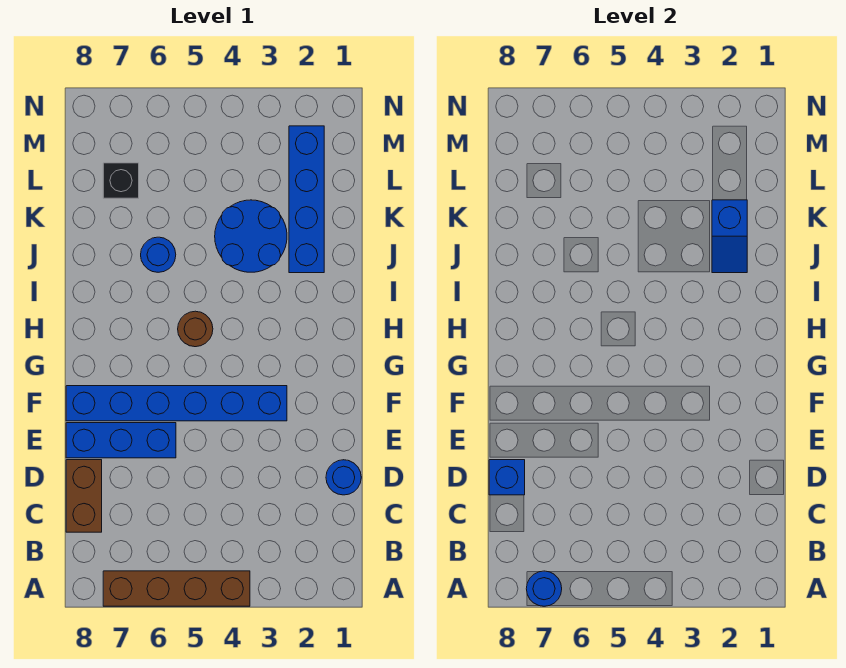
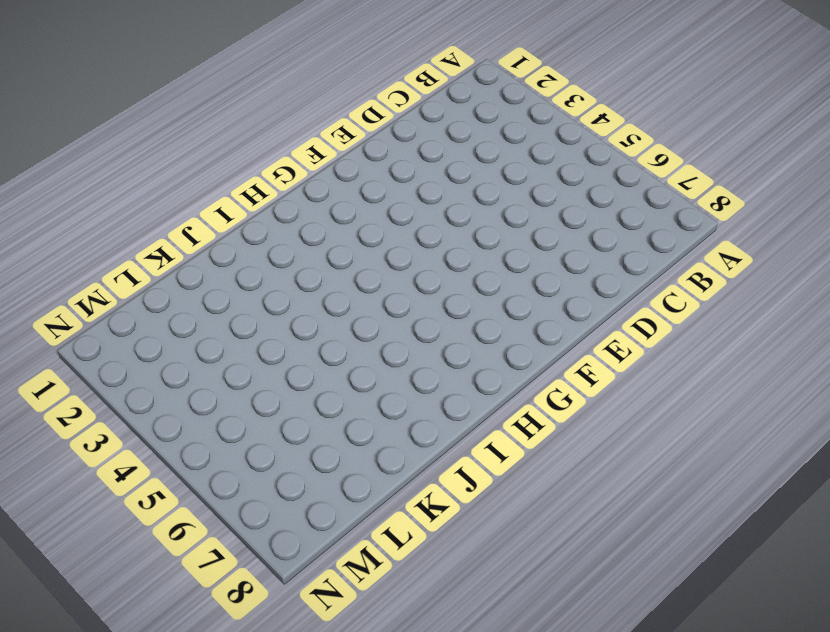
none -> brown 1x4 brick [103,571,250,606]
none -> brown 1x2 brick [66,460,102,532]
none -> blue 1x1 round brick [326,460,361,495]

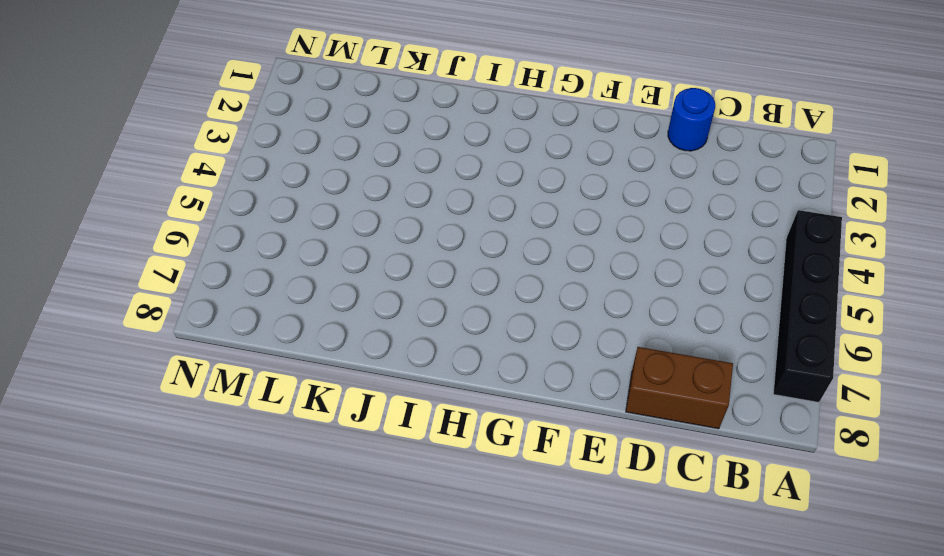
black 1x4 brick [773,210,842,402] -> brown 1x4 brick [103,571,250,606]
none -> blue 1x3 brick [66,423,176,458]
none -> blue 1x6 brick [66,386,287,421]
none -> brown 1x1 round brick [178,311,213,347]

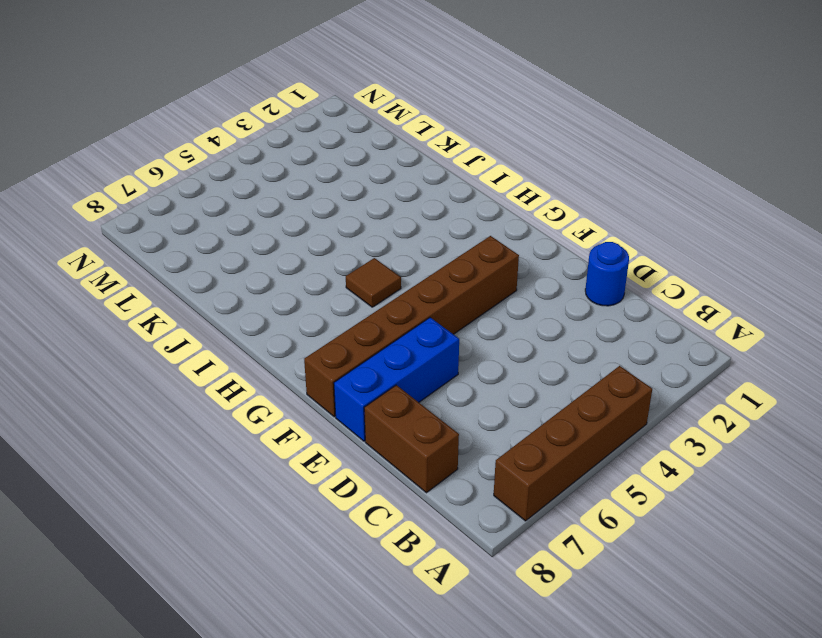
brown 1x6 brick [304,236,519,417] -> blue 1x6 brick [66,386,287,421]
brown 1x1 tile [346,258,401,307] -> brown 1x1 round brick [178,311,213,347]
none -> blue 1x4 brick [289,126,324,273]
none -> blue 2x2 round brick [215,200,287,272]
none -> blue 1x1 round brick [141,237,176,272]

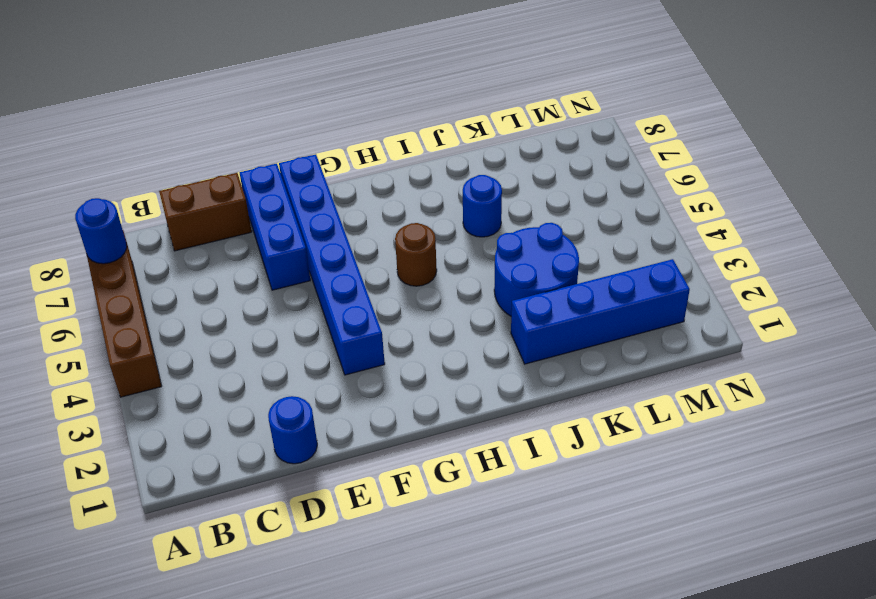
none -> black 1x1 brick [103,163,139,198]
none -> blue 1x1 brick [489,460,525,495]
none -> blue 1x2 slope [712,200,747,273]

